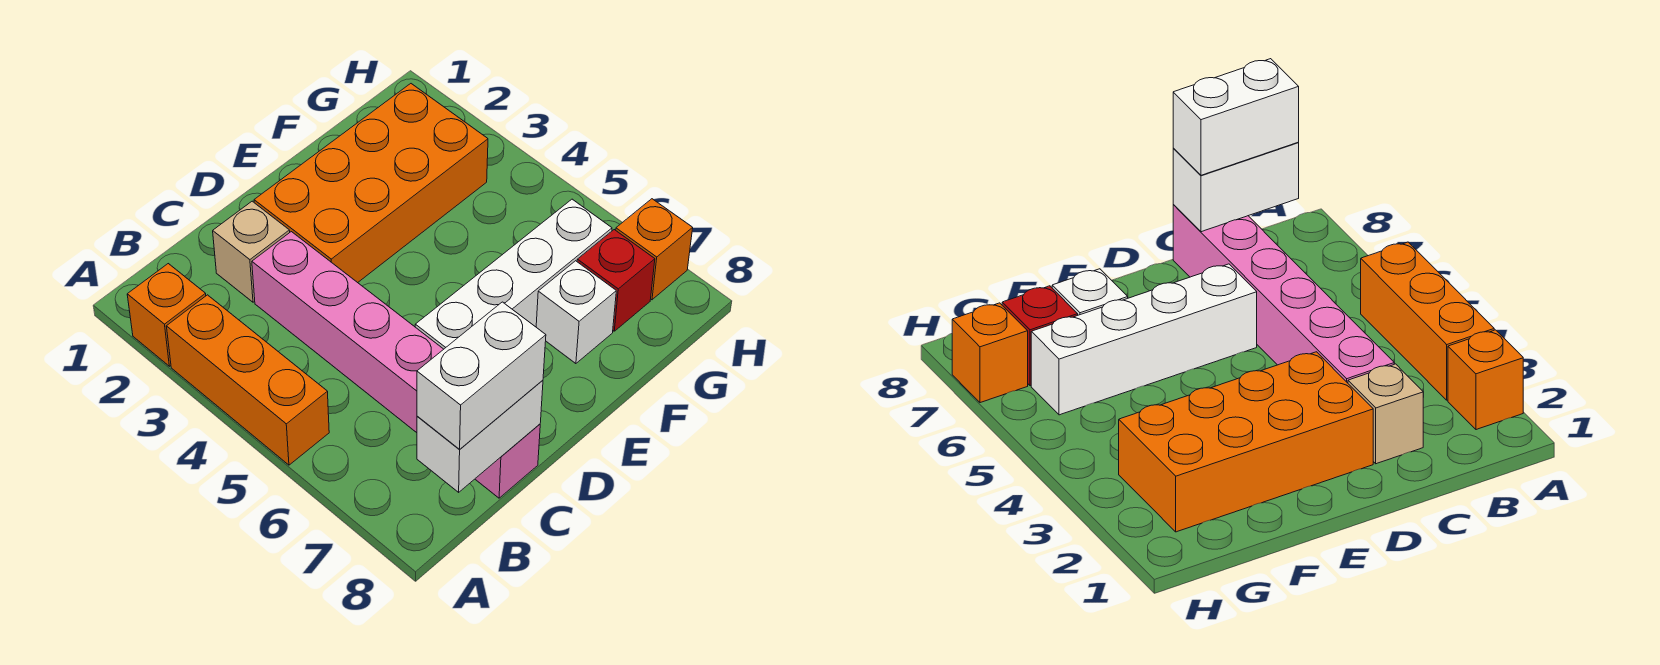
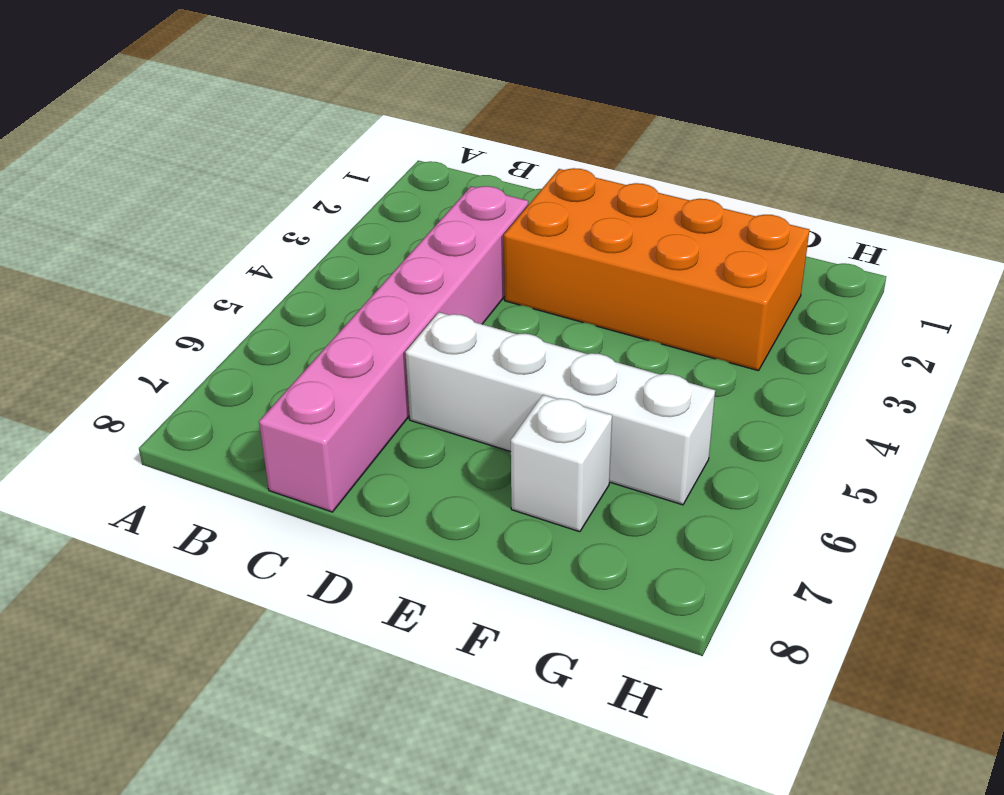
none -> orange 1x1 brick [127,264,206,366]
none -> orange 1x3 brick [166,295,329,465]

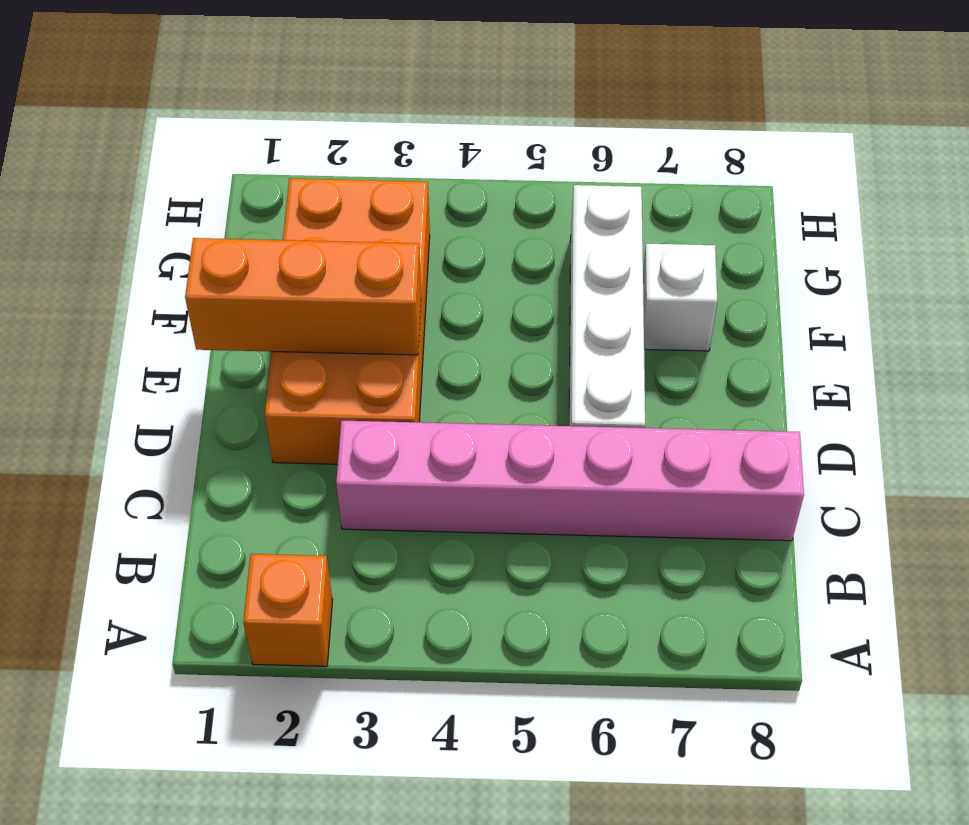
orange 1x3 brick [185,238,421,355] -> orange 1x3 brick moved to [166,295,329,465]
none -> tan 1x1 brick [213,201,290,302]
none -> red 1x1 brick [577,230,655,331]

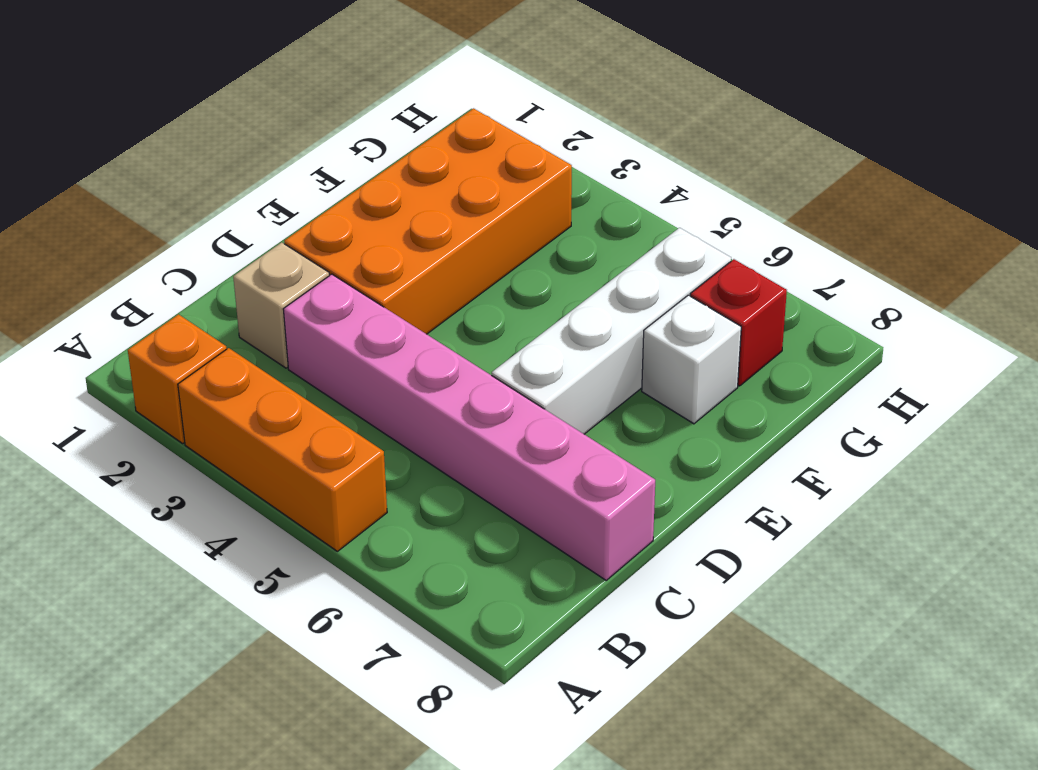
none -> orange 1x1 brick [616,199,693,300]
none -> white 1x2 brick [417,380,543,492]

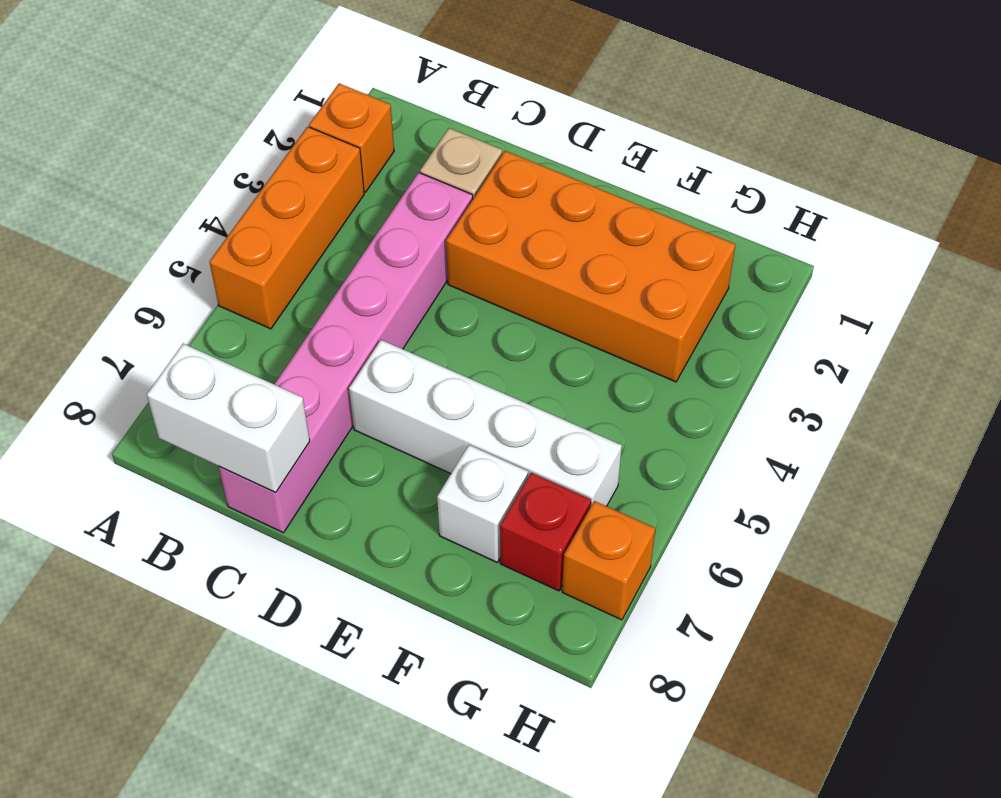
none -> white 1x2 brick [417,302,546,449]

